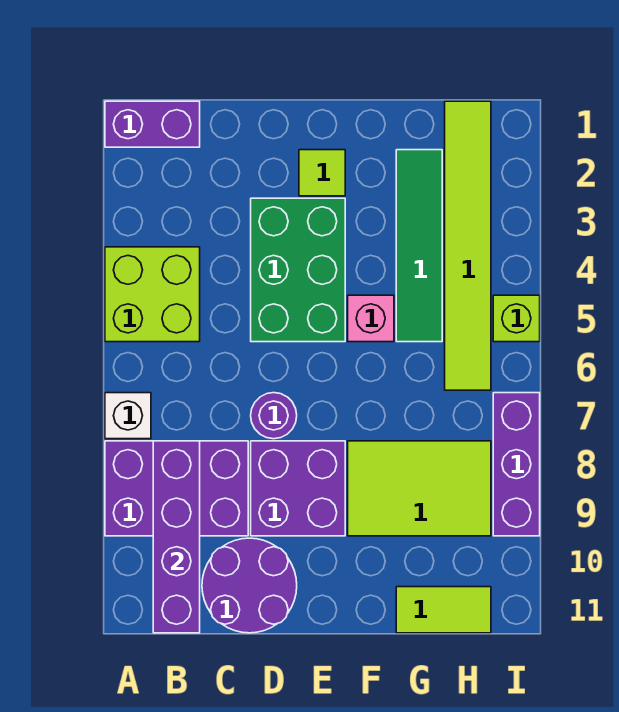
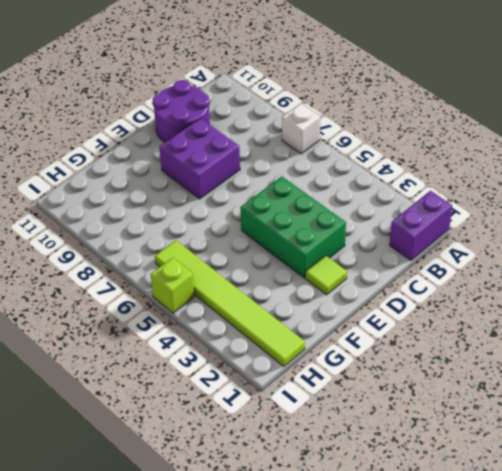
none -> lime 2x2 brick [105,247,200,342]
none -> purple 2x3 brick [105,441,248,536]
none -> purple 1x1 round brick [251,393,297,439]

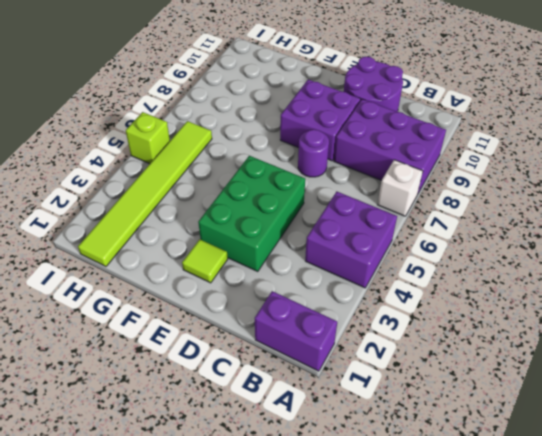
purple 2x2 brick [305,192,397,288] -> lime 2x2 brick [105,247,200,342]
none -> pink 1x1 brick [348,295,394,342]
none -> lime 2x3 tile [348,441,491,536]
none -> green 1x4 tile [396,150,442,342]

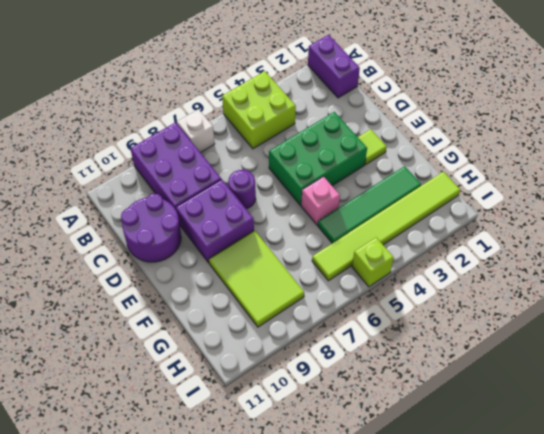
none -> lime 1x2 tile [396,587,491,633]
none -> purple 1x3 brick [493,393,540,536]
none -> purple 1x4 brick [153,441,200,633]

